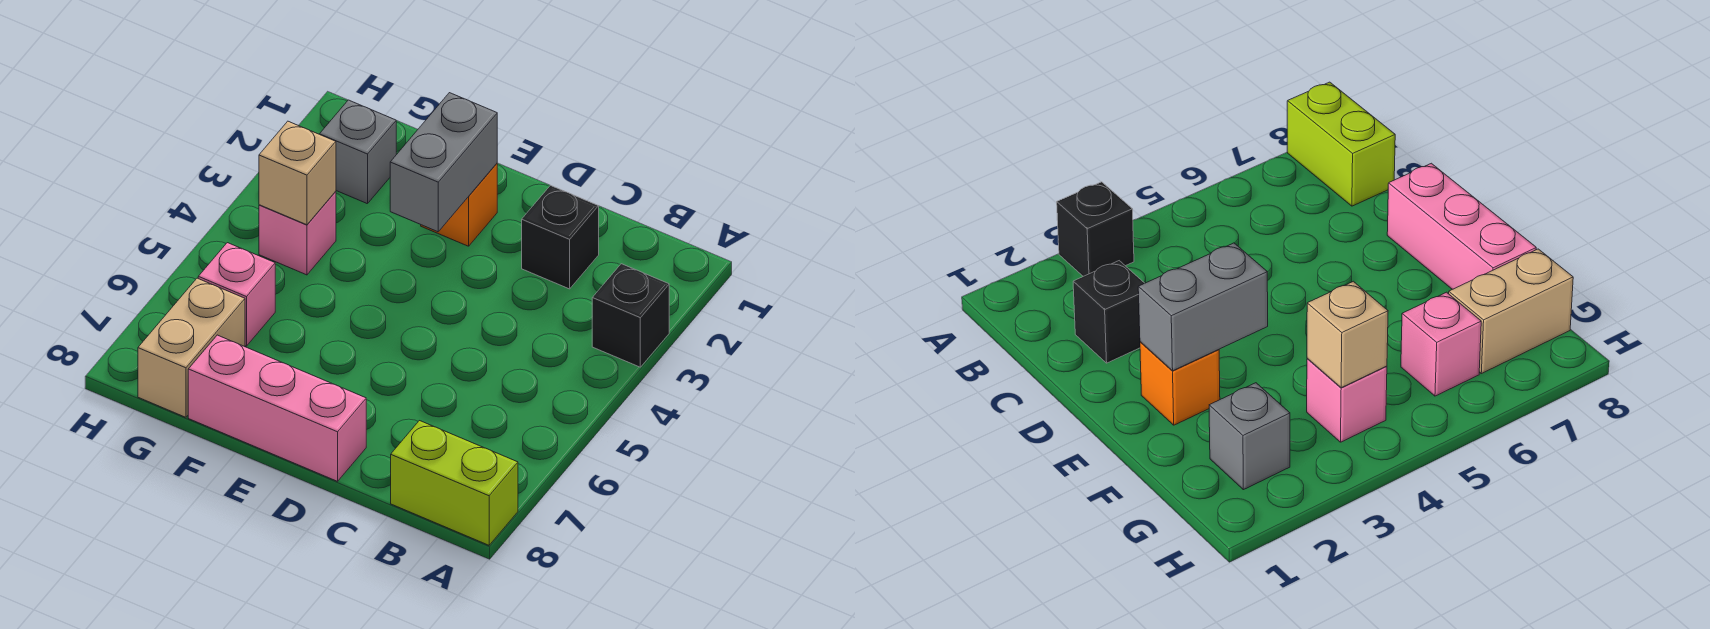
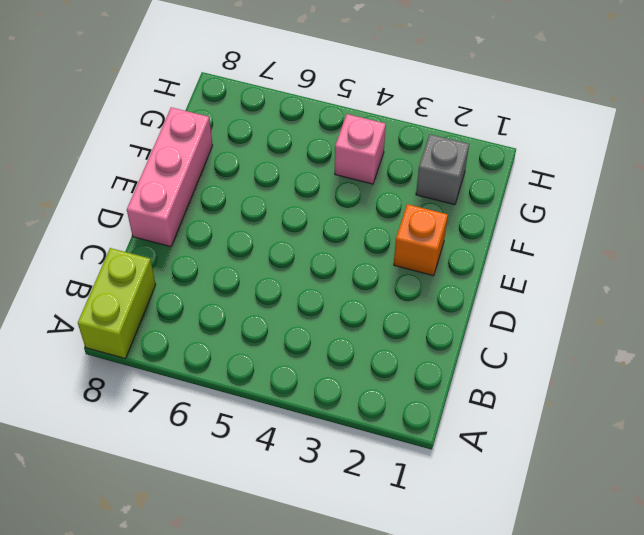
none -> black 1x1 brick [592,264,669,367]
none -> black 1x1 brick [522,185,599,289]

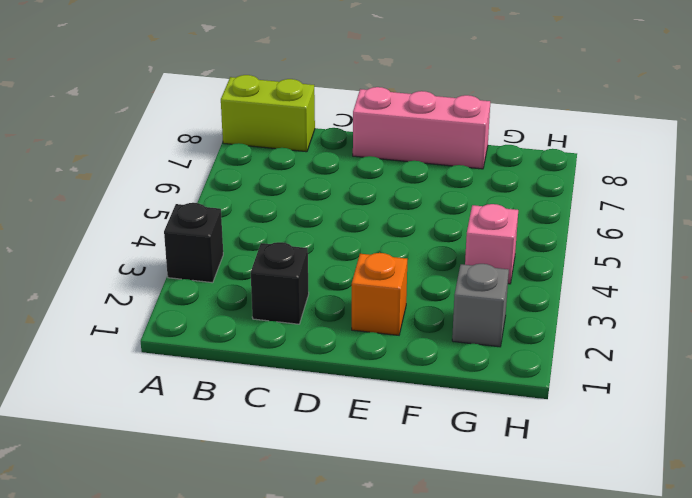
none -> pink 1x1 brick [198,243,275,346]
none -> tan 1x2 brick [138,278,245,417]

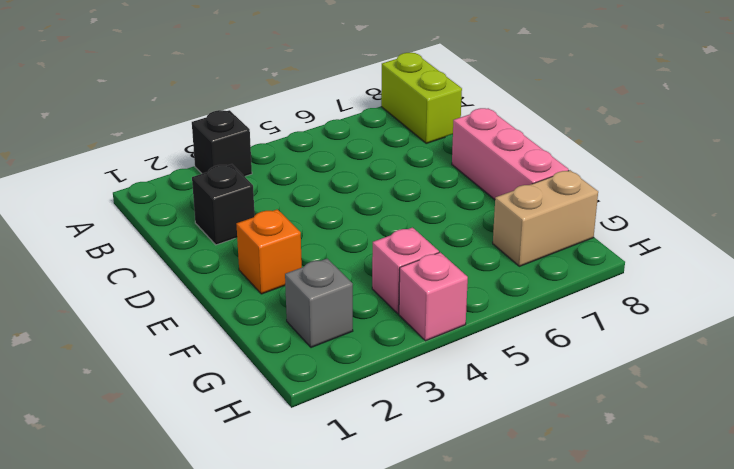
pink 1x1 brick [399,252,468,341] -> pink 1x1 brick moved to [198,243,275,346]
none -> grey 1x2 brick [390,93,497,232]
none -> tan 1x1 brick [259,121,336,225]

